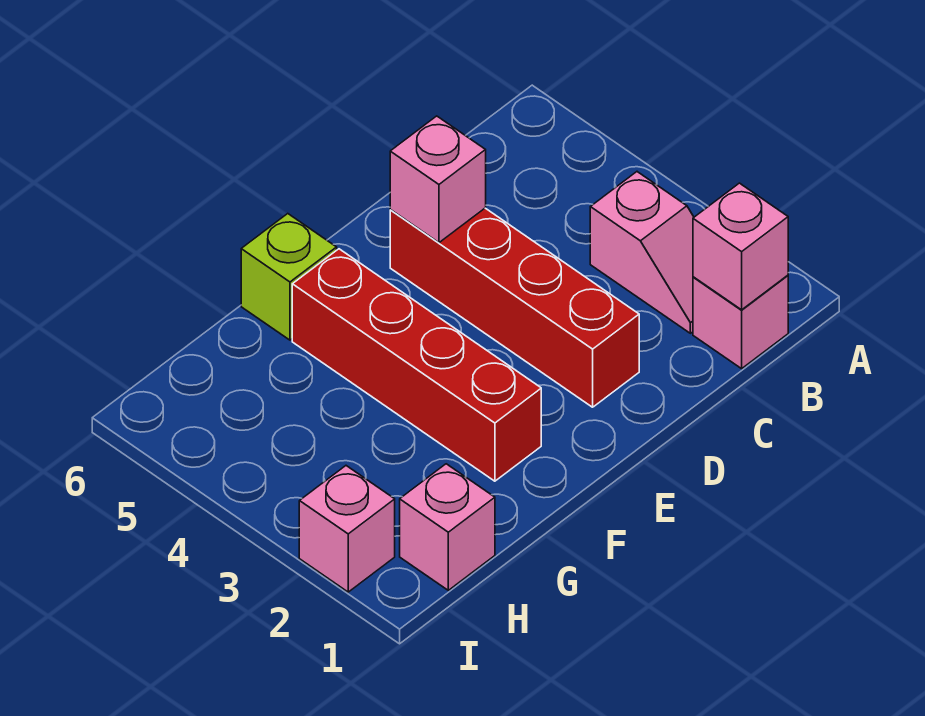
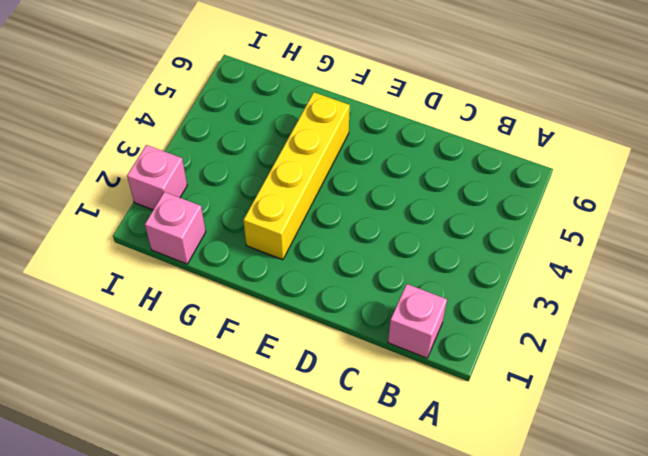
yellow 1x4 brick [243,92,350,260] -> red 1x4 brick [292,249,541,481]
none -> pink 1x2 slope [590,172,694,333]
none -> red 1x4 brick [390,208,639,407]

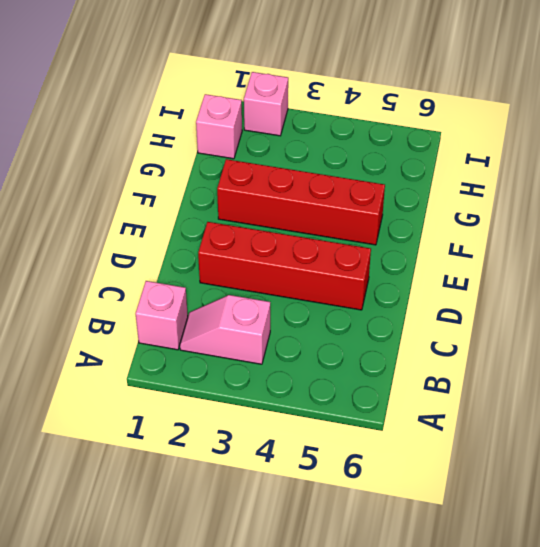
none -> lime 1x1 brick [241,214,337,340]
none -> pink 1x1 brick [693,183,788,310]

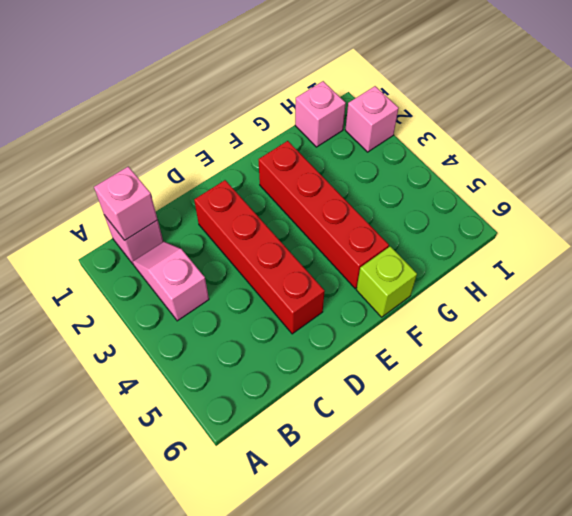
none -> pink 1x1 brick [390,116,486,243]

